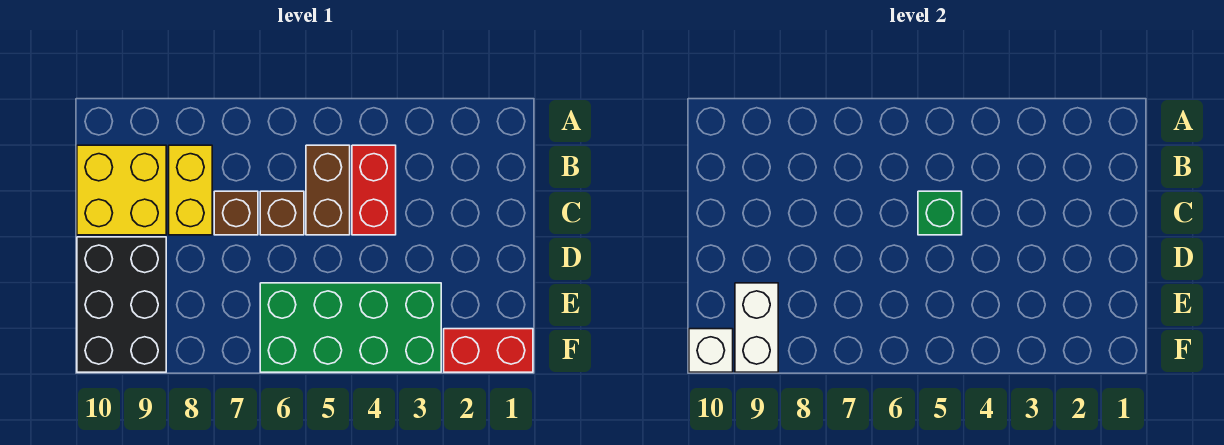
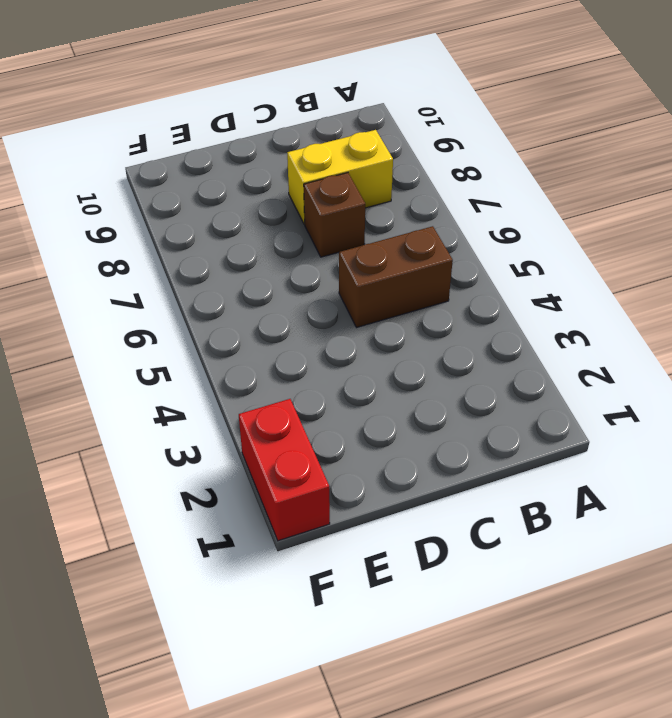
none -> red 1x2 brick [352,145,396,235]
none -> yellow 2x2 brick [77,145,166,235]
none -> brown 1x1 brick [260,191,304,235]

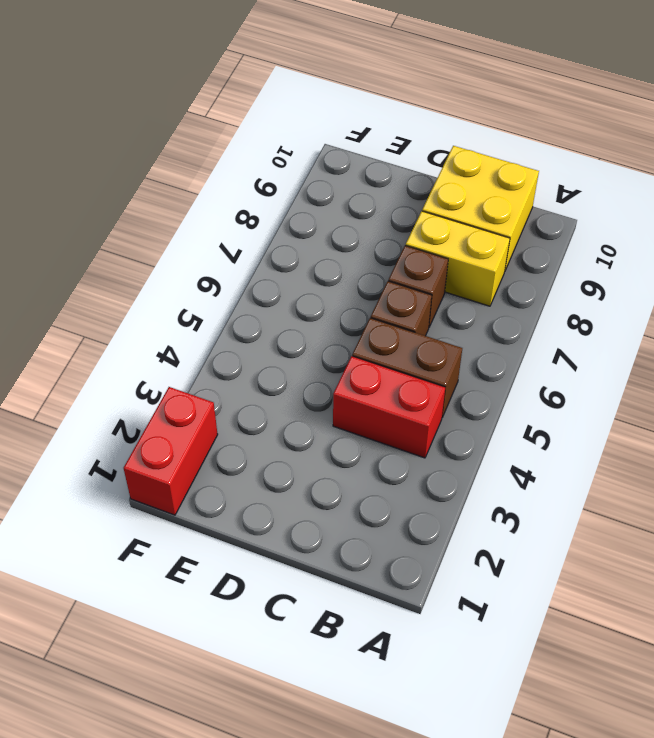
none -> black 2x3 brick [77,237,166,372]
none -> green 2x4 brick [260,283,441,372]
none -> green 1x1 brick [918,191,962,235]

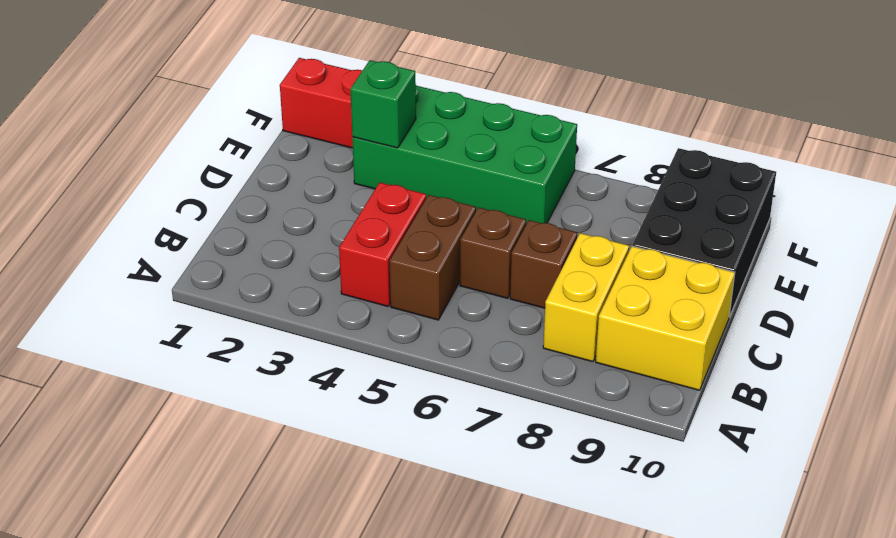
green 1x1 brick [350,60,416,148] -> green 1x1 brick moved to [918,191,962,235]
none -> white 1x2 brick [735,283,778,372]
none -> white 1x1 brick [689,329,733,372]

